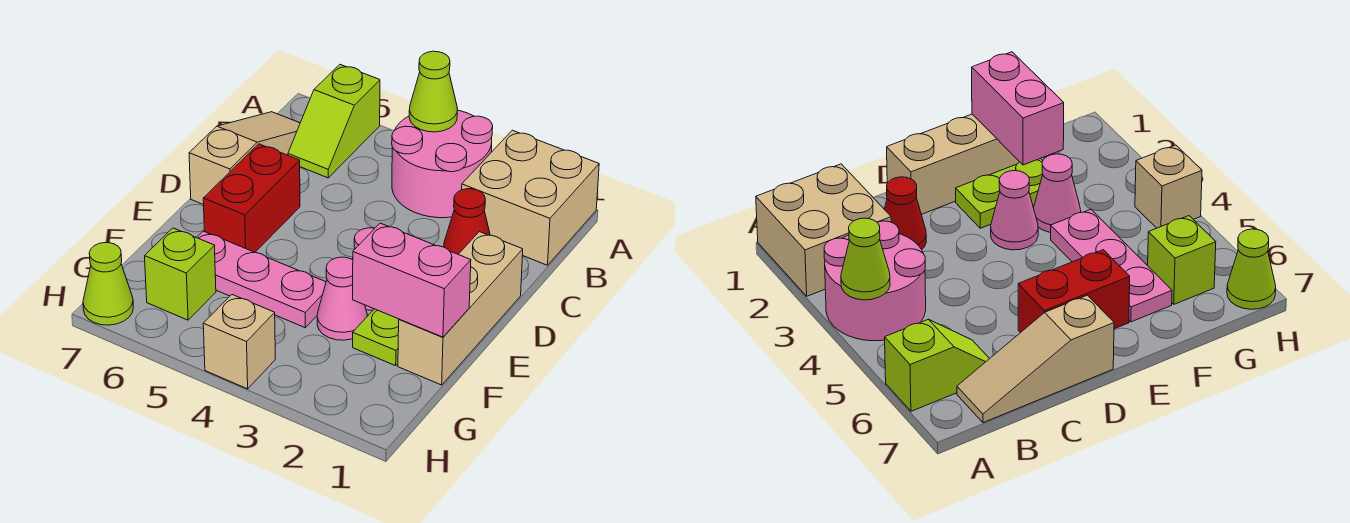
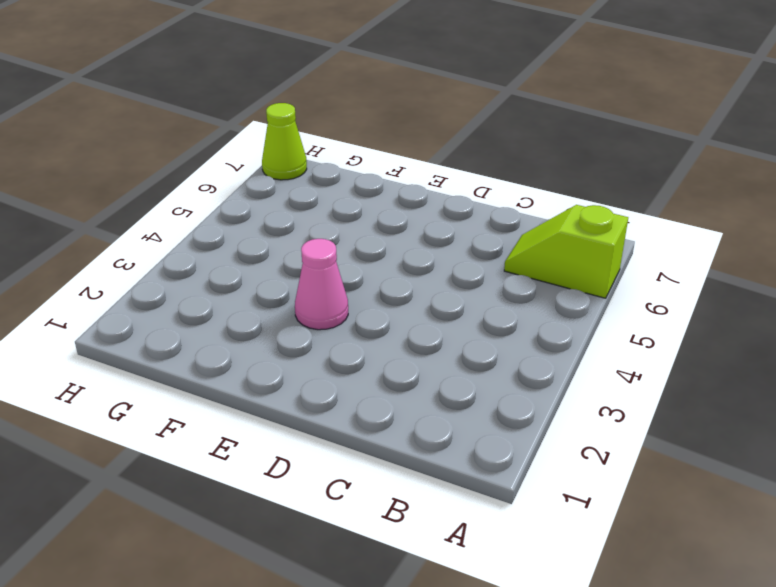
none -> tan 2x2 brick [462,130,599,265]
none -> pink 2x2 round brick [392,110,493,218]
none -> tan 1x3 slope [189,112,300,205]

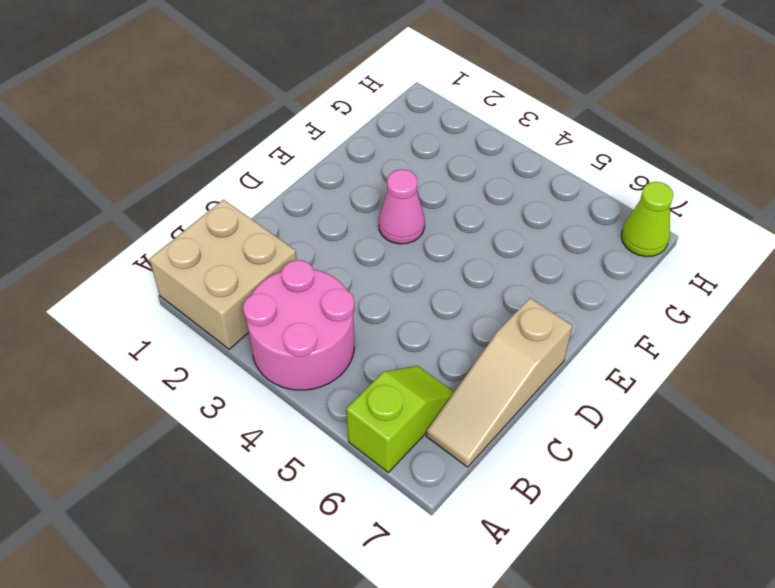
none -> red 1x1 cone [444,189,490,254]
none -> tan 1x3 brick [398,232,523,385]
none -> red 1x2 brick [203,144,300,252]

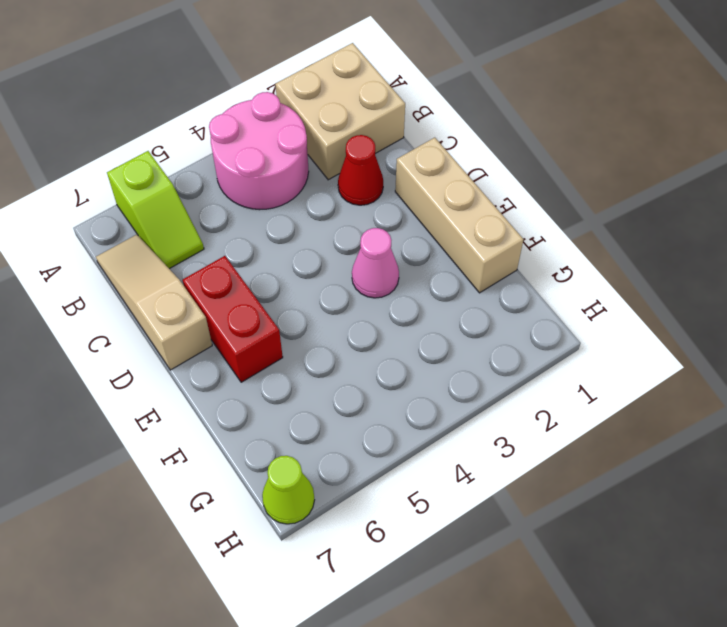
none -> lime 1x2 plate [353,309,399,366]
none -> pink 1x1 cone [317,257,367,340]
none -> pink 1x3 plate [196,231,326,328]

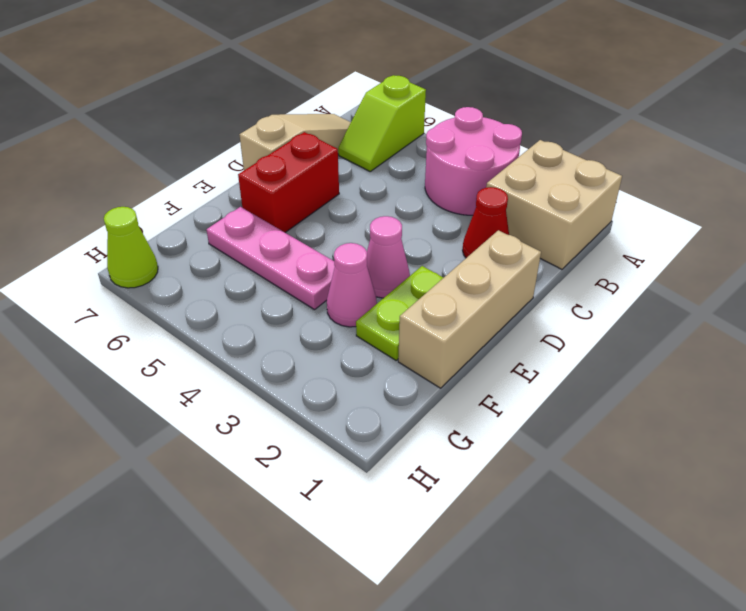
none -> lime 1x1 brick [145,228,216,320]
none -> tan 1x1 brick [203,295,275,389]
none -> lime 1x1 cone [409,51,457,132]

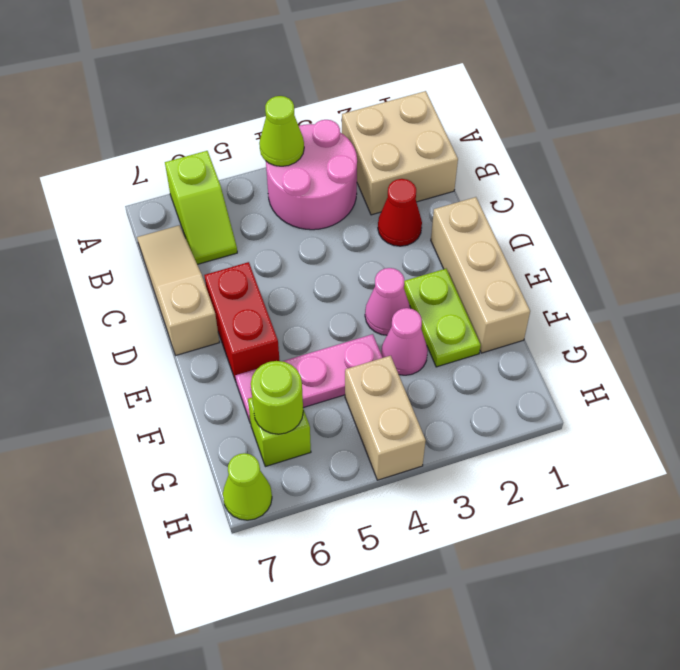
tan 1x2 brick [345,356,426,480] -> tan 1x1 brick [203,295,275,389]
lime 1x1 round brick [251,361,303,434] -> none
none -> pink 1x2 brick [353,223,471,337]

